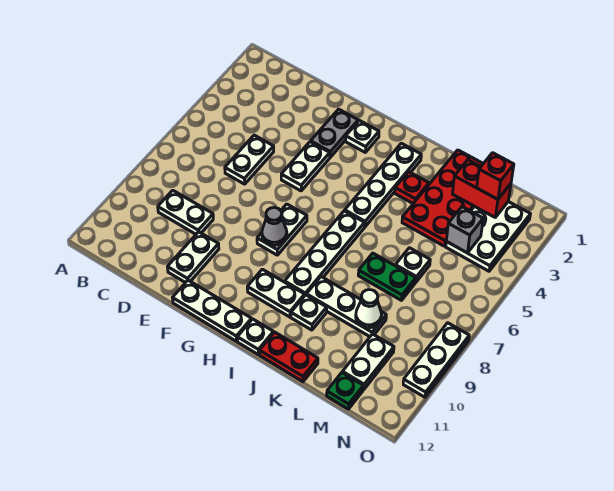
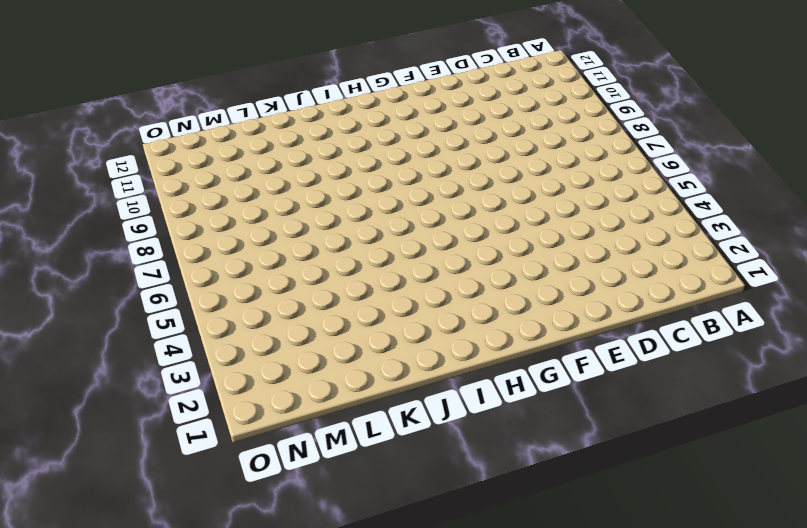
none -> white 1x2 plate [158,190,213,234]
none -> white 1x2 plate [225,135,274,184]
none -> white 1x2 plate [168,232,219,283]

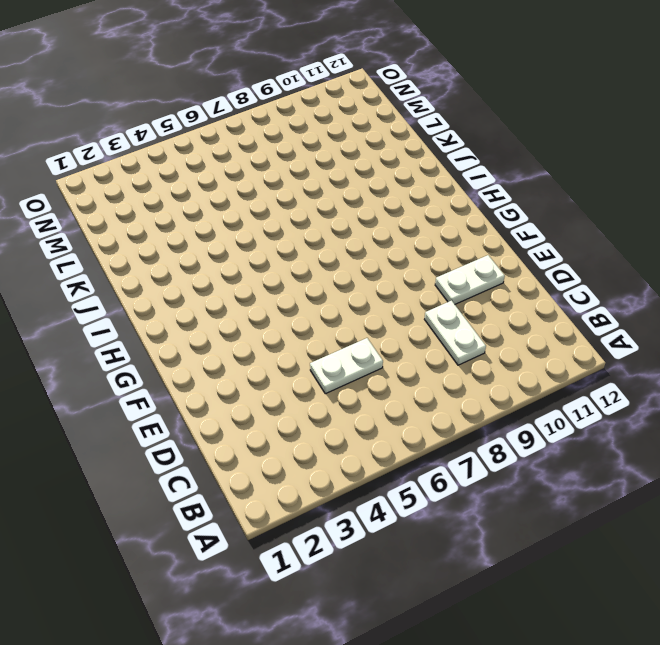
none -> grey 1x2 plate [311,109,358,157]
none -> white 1x2 plate [281,142,330,191]
none -> white 1x3 plate [173,280,252,341]

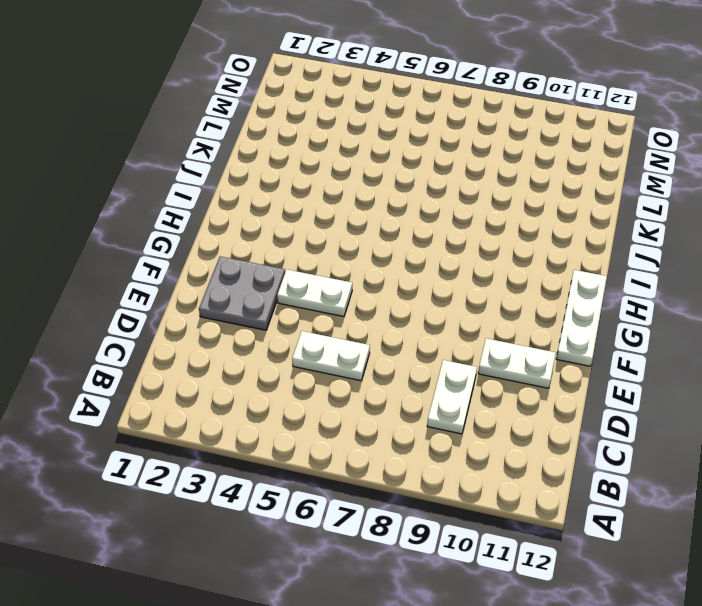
grey 2x2 plate [199,256,285,330] -> grey 1x2 plate [311,109,358,157]
none -> white 1x1 plate [346,120,379,152]
none -> white 1x2 plate [257,204,307,255]
none -> white 1x2 plate [247,269,305,317]

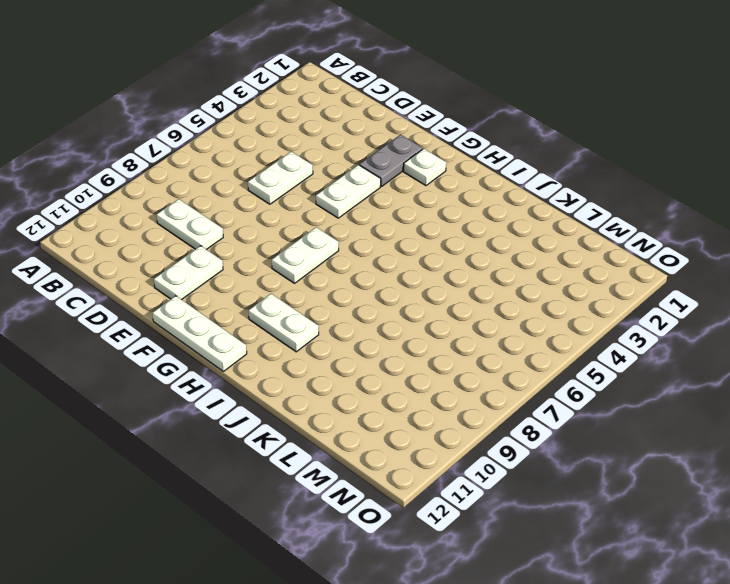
none -> white 1x4 plate [345,143,421,227]
none -> white 1x4 plate [285,211,365,295]
none -> white 1x1 plate [237,319,274,355]

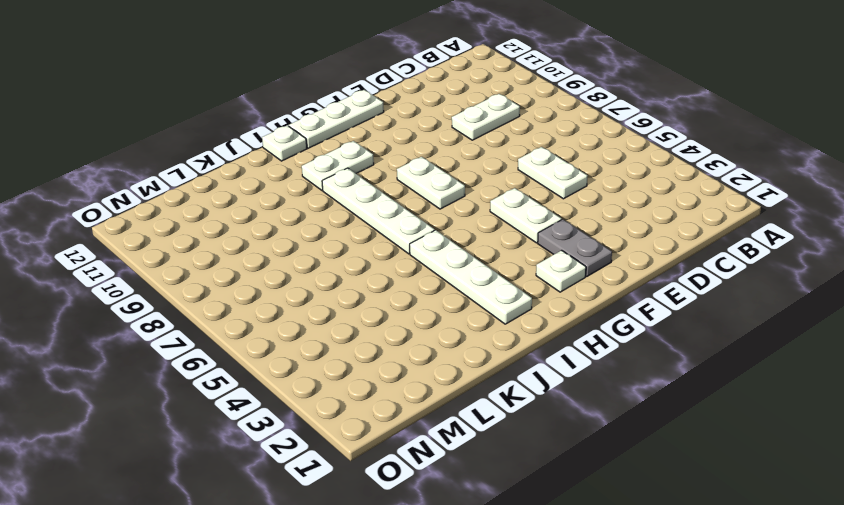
none -> white 1x2 plate [168,232,219,283]
none -> red 1x1 plate [395,172,429,203]
none -> white 1x3 plate [306,277,386,337]

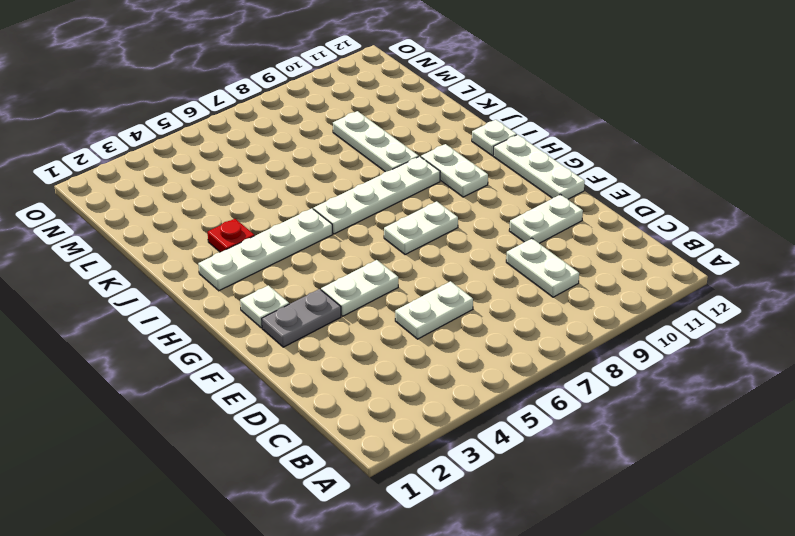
none -> white 1x1 plate [291,295,327,330]
none -> red 1x2 plate [259,332,318,382]
none -> red 2x4 plate [402,150,483,246]

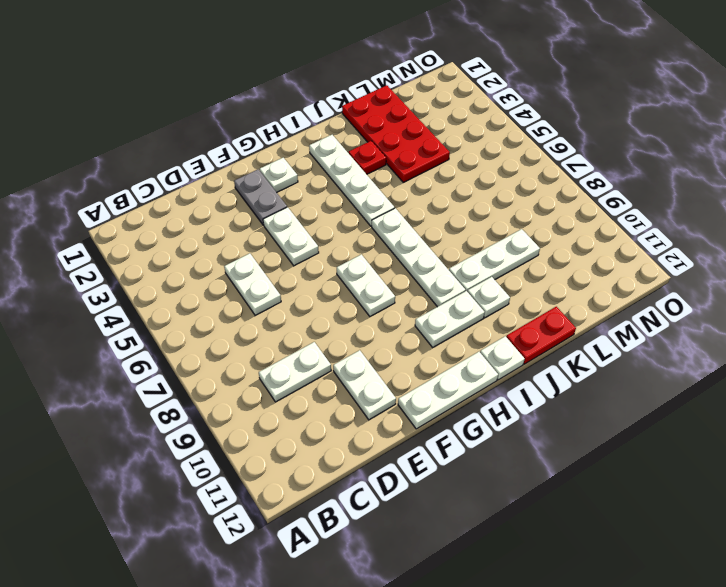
none -> green 1x2 plate [358,253,416,300]
none -> white 1x1 plate [395,248,430,282]
none -> white 2x3 plate [446,202,530,271]

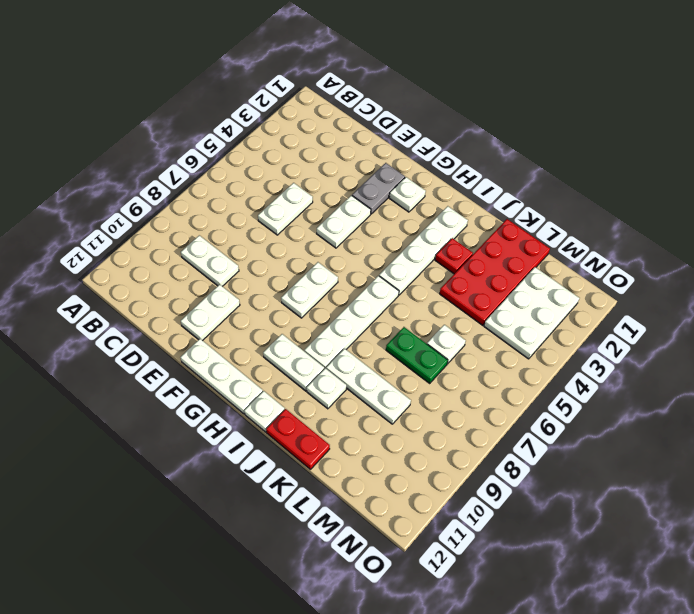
none -> white 1x2 plate [342,334,394,389]
none -> green 1x1 plate [327,373,363,409]
none -> white 1x3 plate [403,323,469,397]

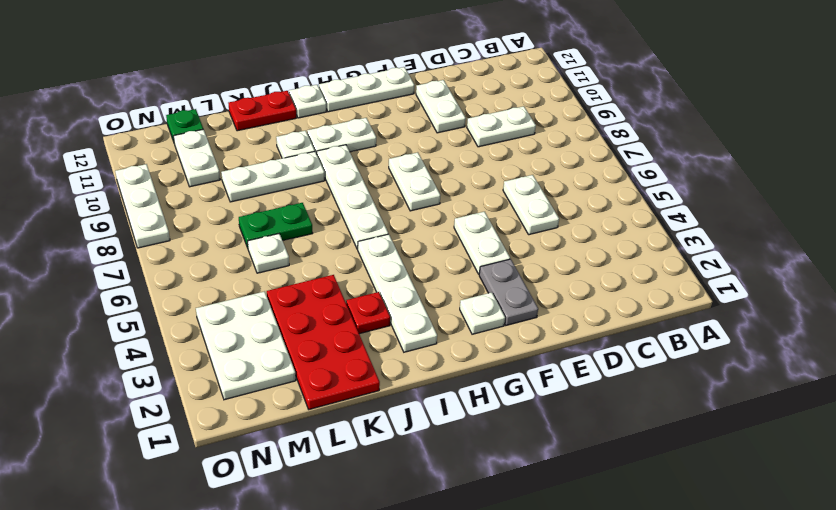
none -> grey 1x1 cone [262,207,287,245]
none -> red 1x2 brick [453,160,511,217]
none -> white 1x1 cone [356,290,382,328]

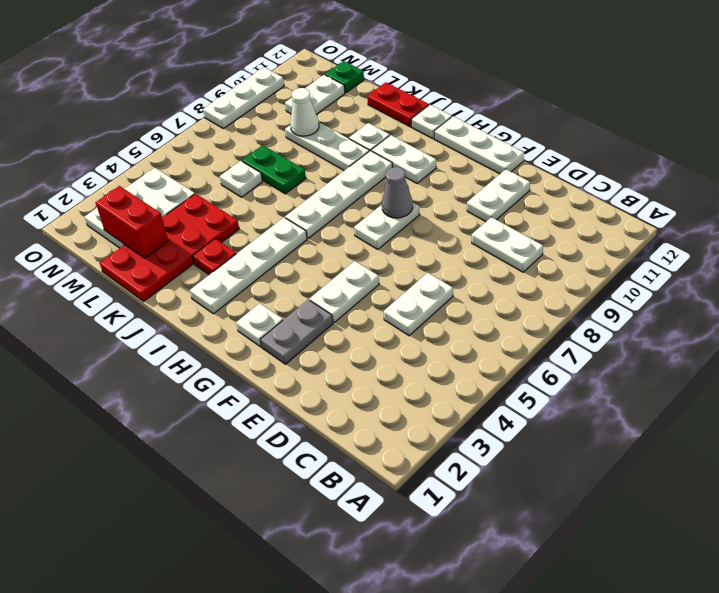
none -> grey 1x1 brick [446,207,483,253]
none -> red 1x1 brick [477,153,514,199]

